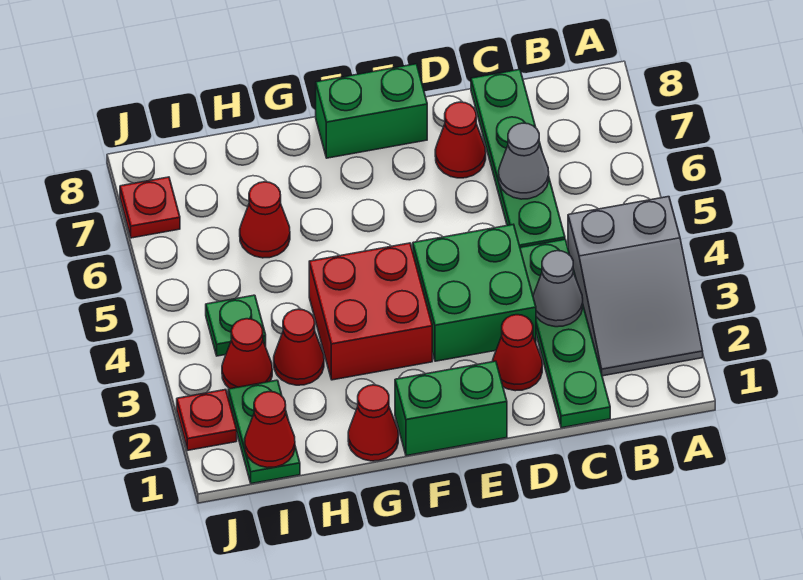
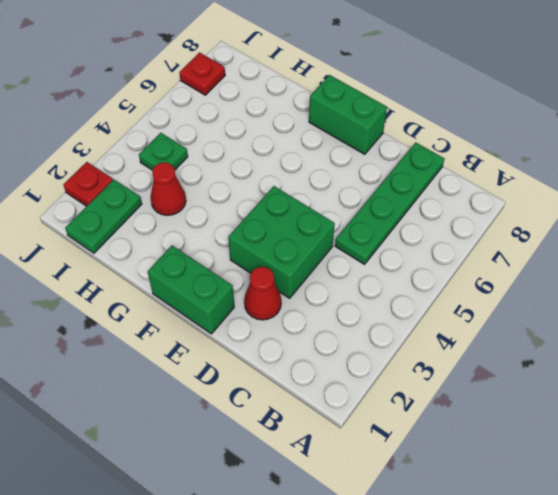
none -> grey 2x3 slope [568,197,703,376]
none -> green 1x4 plate [520,239,610,428]
none -> red 1x1 cone [435,102,486,178]

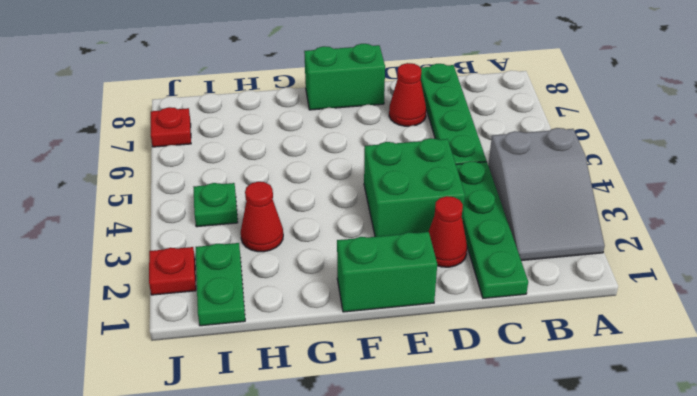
none -> red 2x2 brick [309,243,432,380]
none -> red 1x1 cone [348,385,398,461]
none -> red 1x1 cone [240,182,290,258]

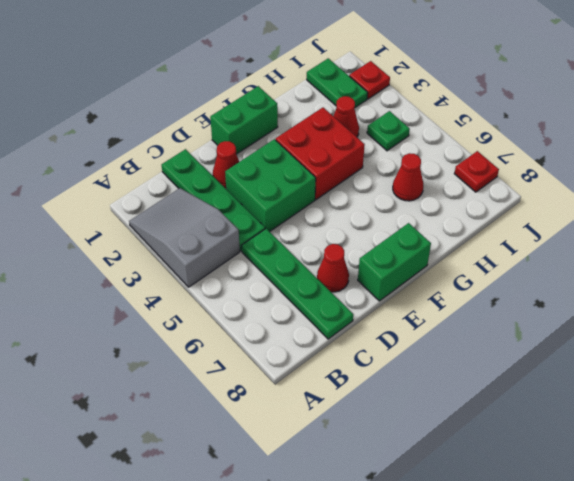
none -> red 1x1 cone [348,385,398,461]
none -> red 1x1 cone [222,319,272,389]
none -> grey 1x1 cone [533,251,583,327]

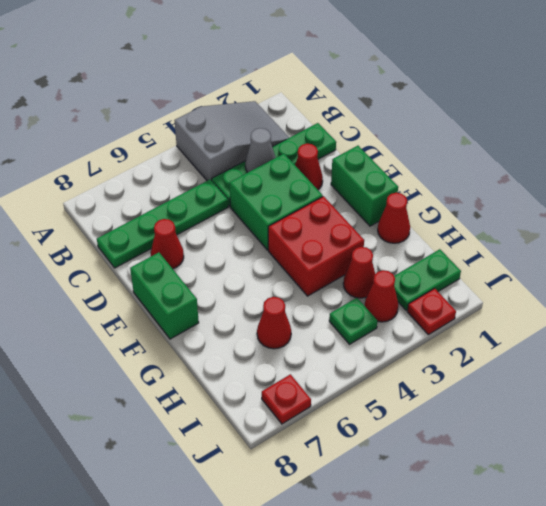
none -> grey 1x1 cone [499,123,549,199]
none -> red 1x1 cone [245,392,295,468]

